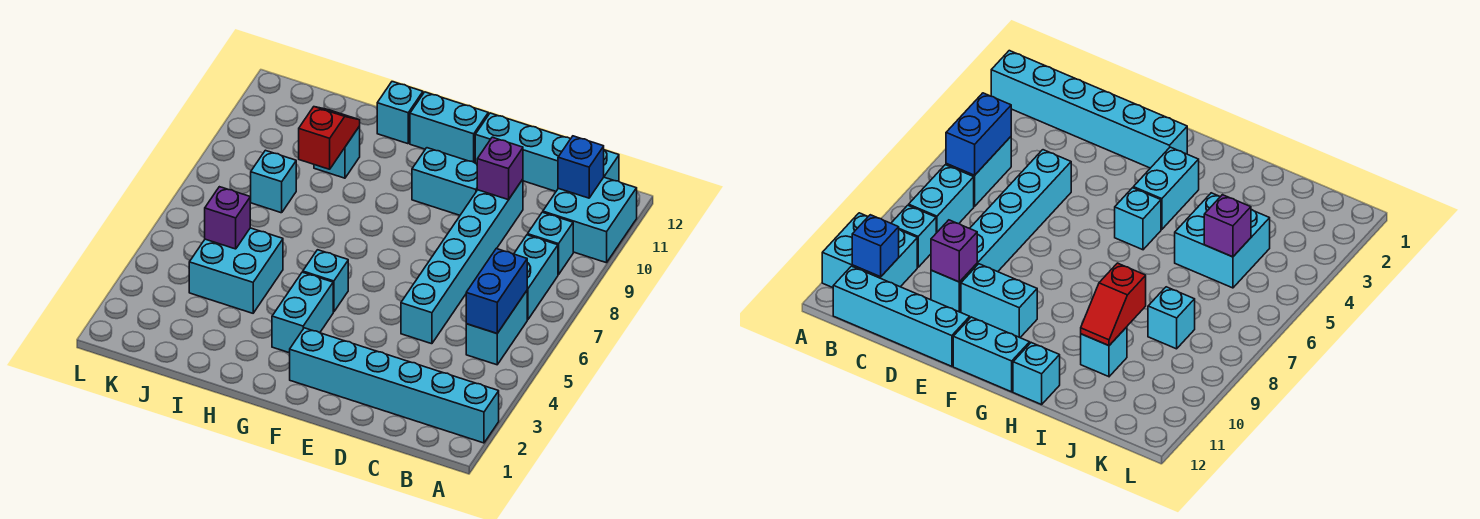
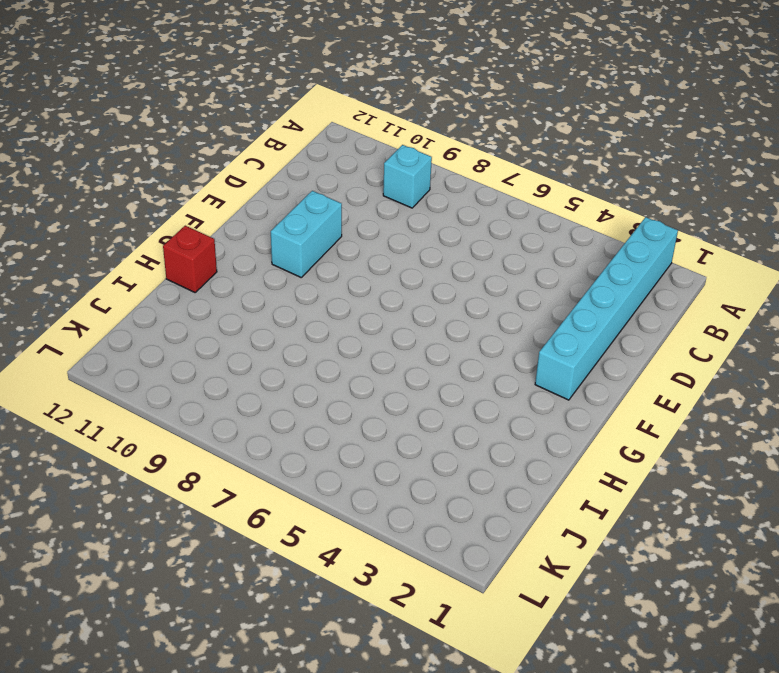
red 1x1 brick [163,226,217,292] -> cyan 1x1 brick [377,82,423,144]
none -> cyan 2x2 brick [543,177,637,263]
none -> cyan 1x2 brick [466,291,527,365]
none -> cyan 1x2 brick [514,235,558,320]

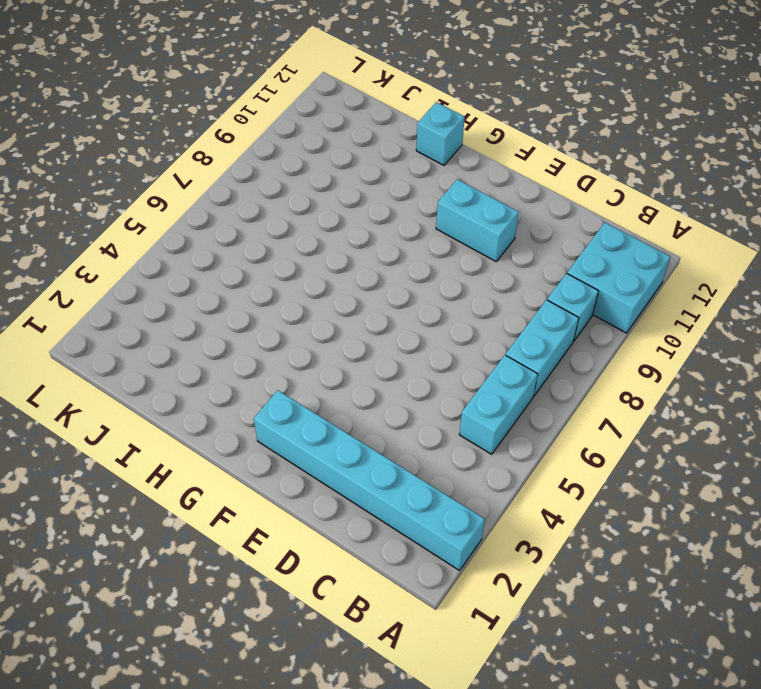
none -> cyan 1x4 brick [475,113,619,191]
none -> cyan 1x6 brick [401,179,523,344]
none -> cyan 1x2 brick [410,92,488,163]

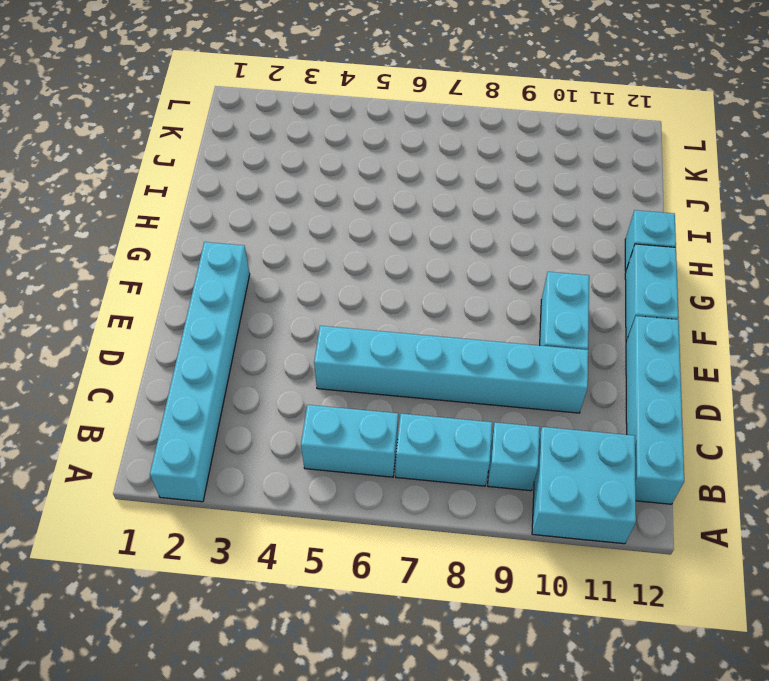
none -> cyan 1x2 brick [272,272,333,353]
none -> cyan 1x1 brick [303,250,348,312]
none -> cyan 2x2 brick [189,228,283,313]

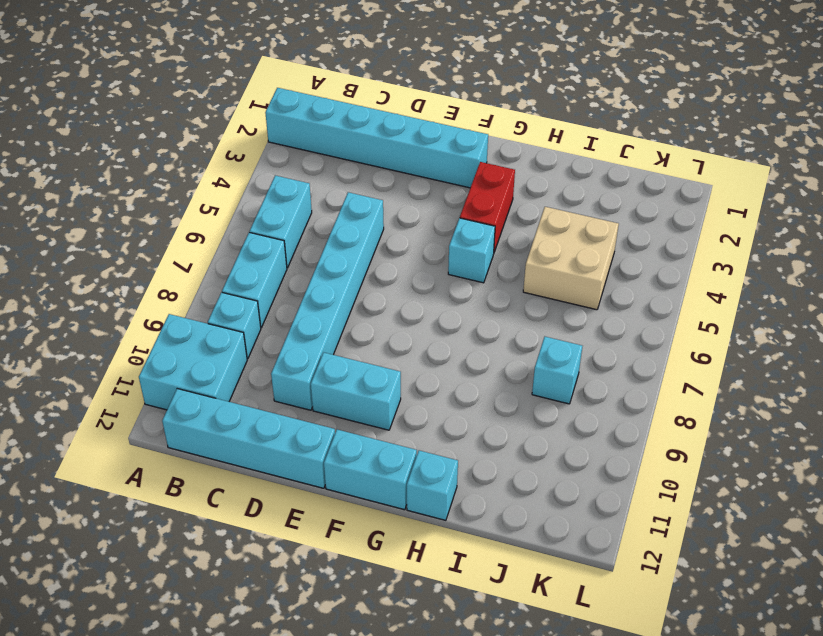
red 1x2 brick [460,162,515,252] -> cyan 1x2 brick [272,272,333,353]
tan 2x2 brick [523,207,619,310] -> cyan 2x2 brick [189,228,283,313]
none -> cyan 1x1 brick [314,126,360,178]
none -> blue 1x2 brick [466,249,527,333]
none -> blue 1x1 brick [558,136,604,198]

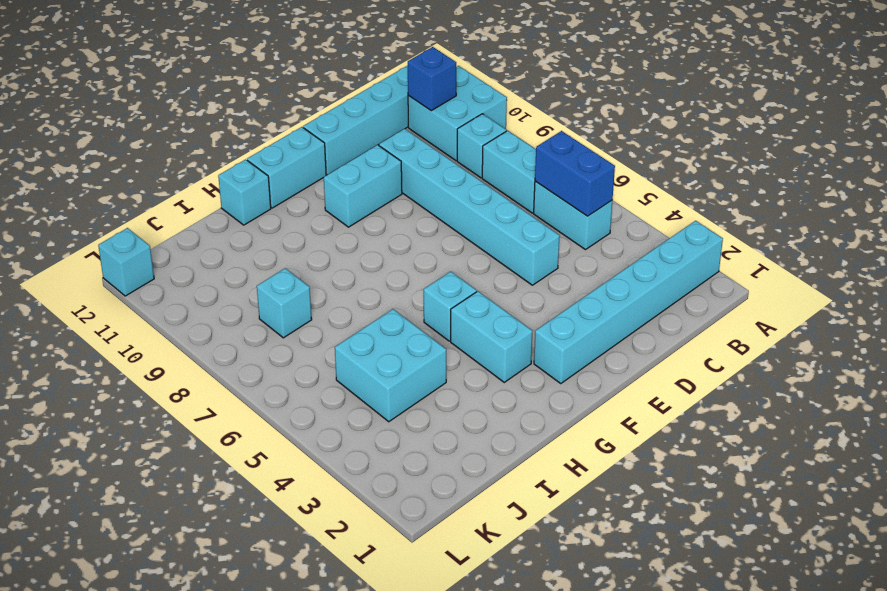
cyan 1x1 brick [98,228,154,296] -> cyan 1x1 brick moved to [314,126,360,178]
none -> purple 1x1 brick [477,137,523,200]
none -> red 1x2 slope [299,107,360,169]
none -> purple 1x1 brick [205,187,250,249]

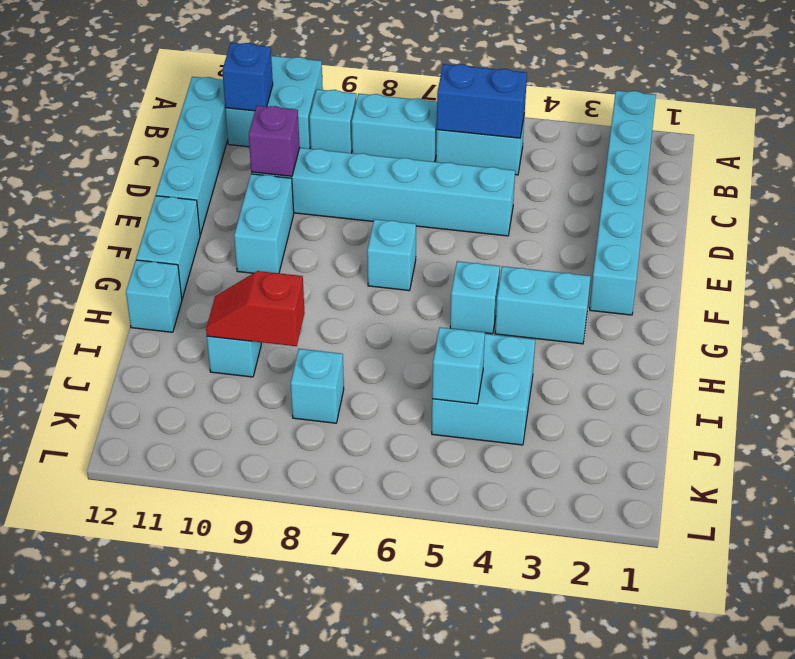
cyan 1x1 brick [367,219,416,291] -> none
cyan 1x1 brick [432,327,485,404] -> purple 1x1 brick [205,187,250,249]

